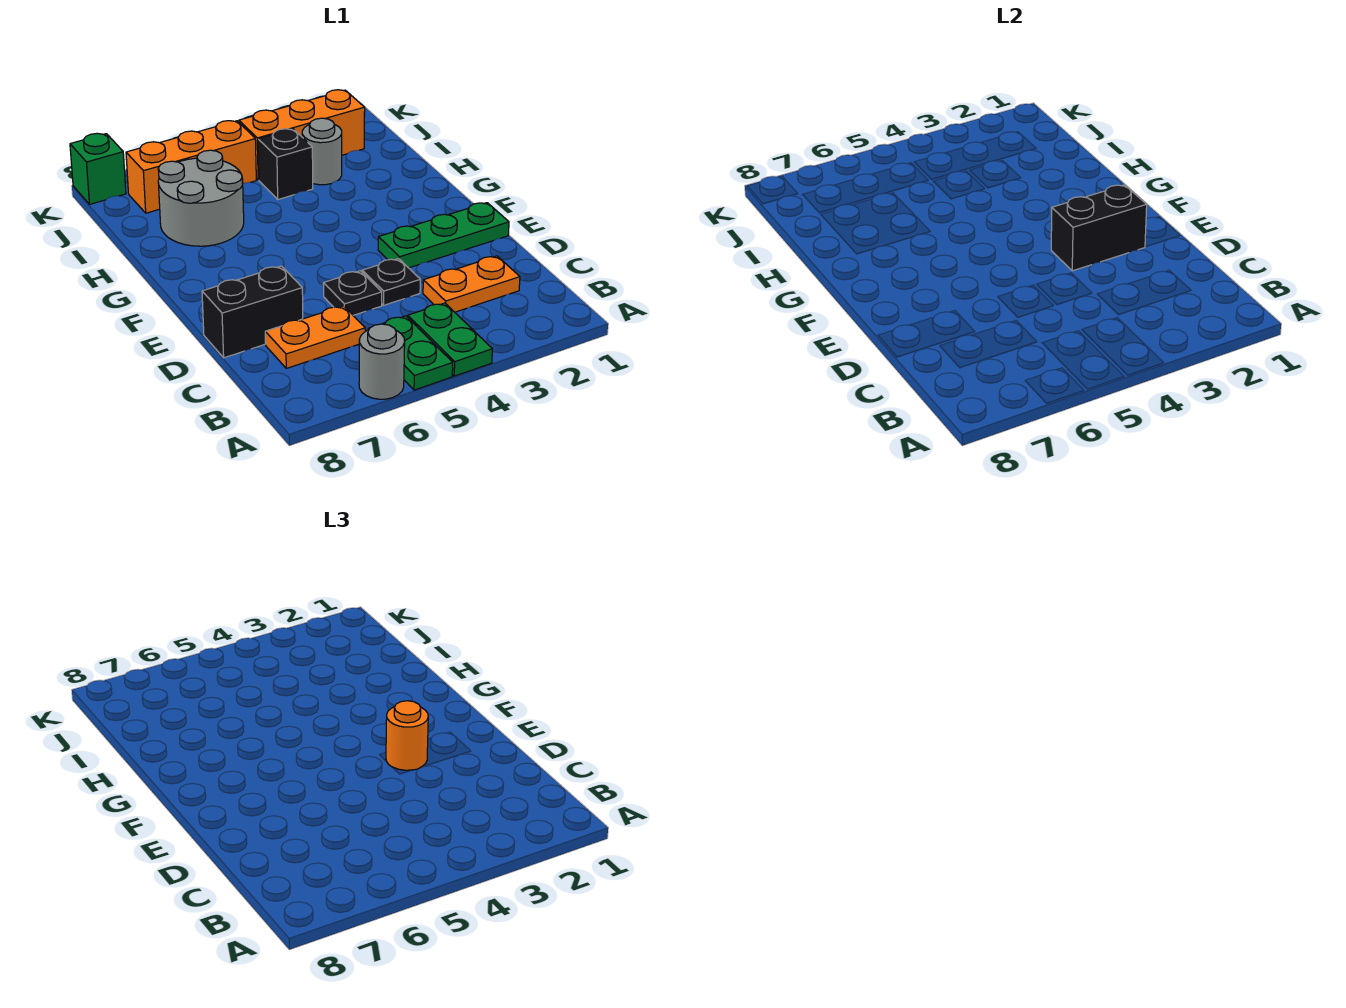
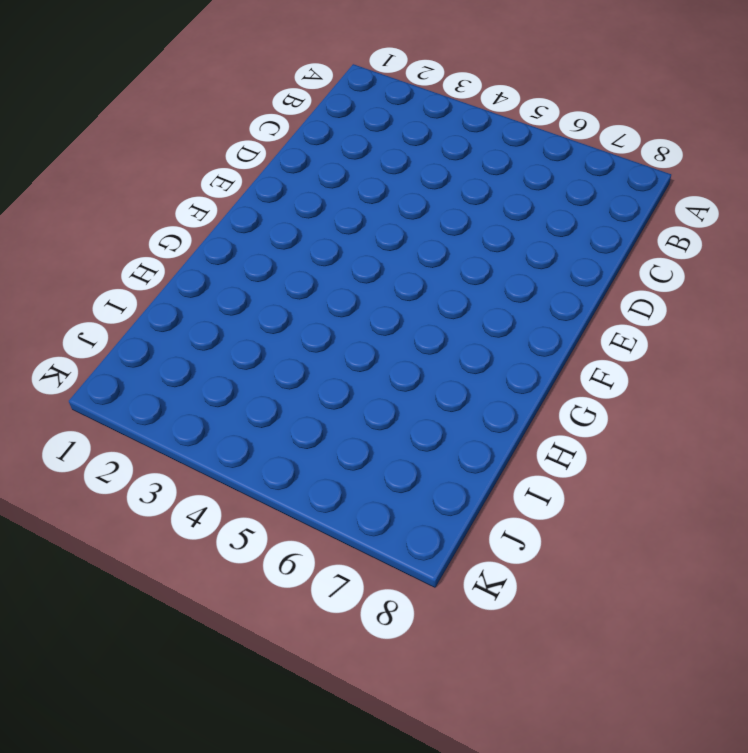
none -> green 1x2 plate [408,303,492,376]
none -> green 1x2 plate [368,316,453,390]
none -> grey 1x1 round brick [359,324,405,399]

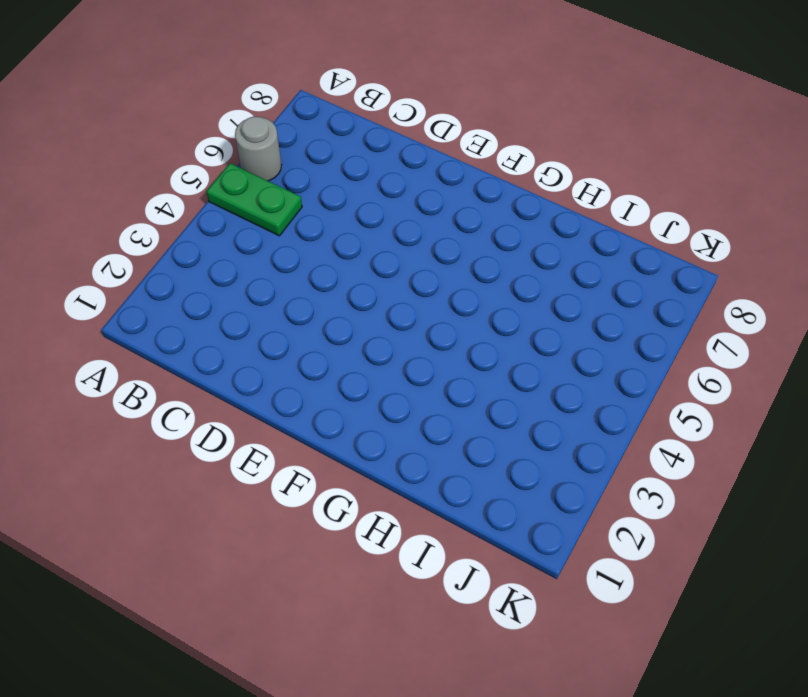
none -> green 1x2 plate [408,303,492,376]
none -> orange 1x2 plate [423,256,520,312]
none -> orange 1x2 plate [265,306,365,368]

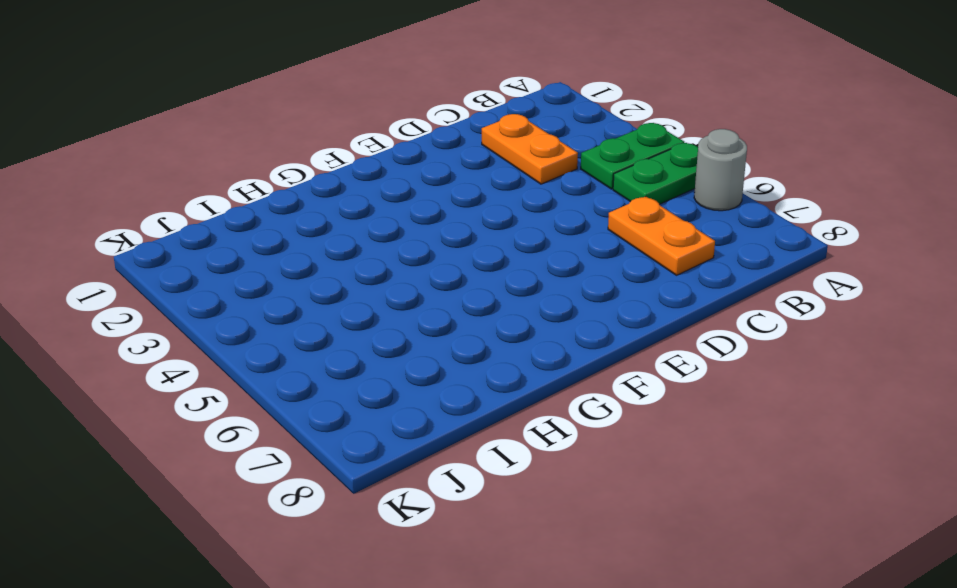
none -> black 1x1 plate [362,259,420,305]
none -> black 1x1 plate [323,271,382,315]
none -> black 1x2 brick [202,266,303,358]

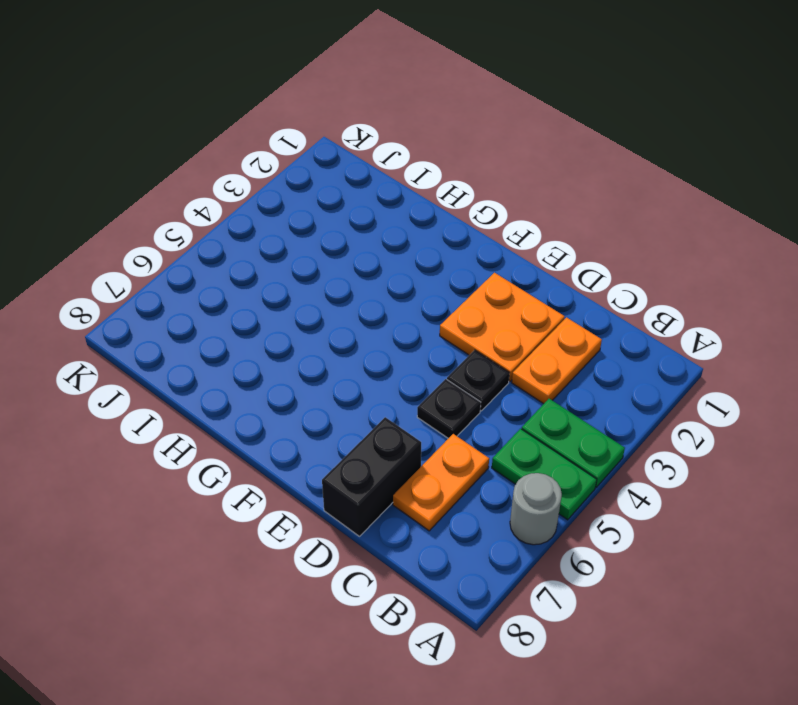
orange 2x2 plate [440,273,565,382] -> green 1x3 plate [378,203,509,268]
none -> grey 2x2 round brick [158,150,244,246]
none -> grey 1x1 round brick [302,118,342,185]
none -> black 1x1 brick [258,129,313,199]

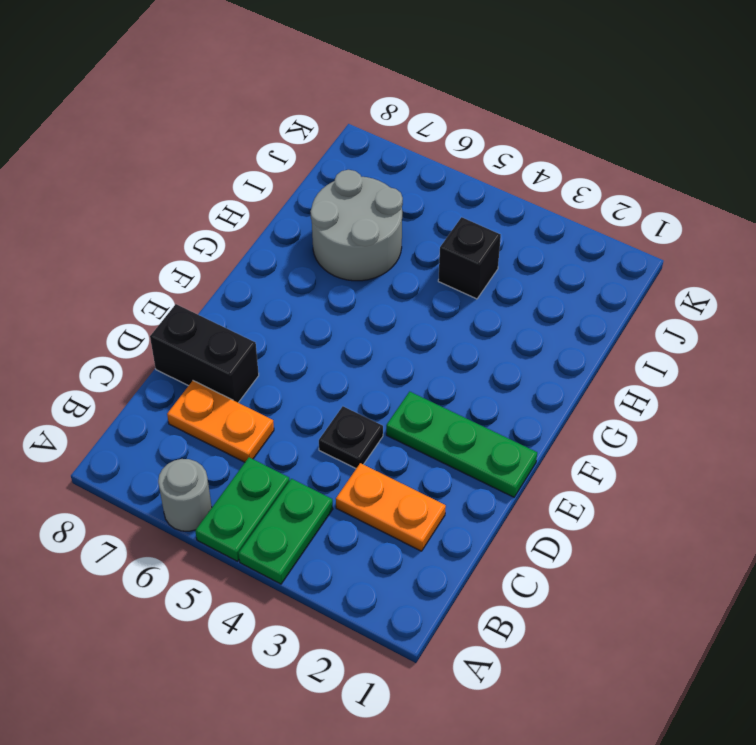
none -> black 1x1 plate [323,271,382,315]
none -> grey 1x1 round brick [302,118,342,185]
none -> orange 1x3 brick [239,90,365,180]

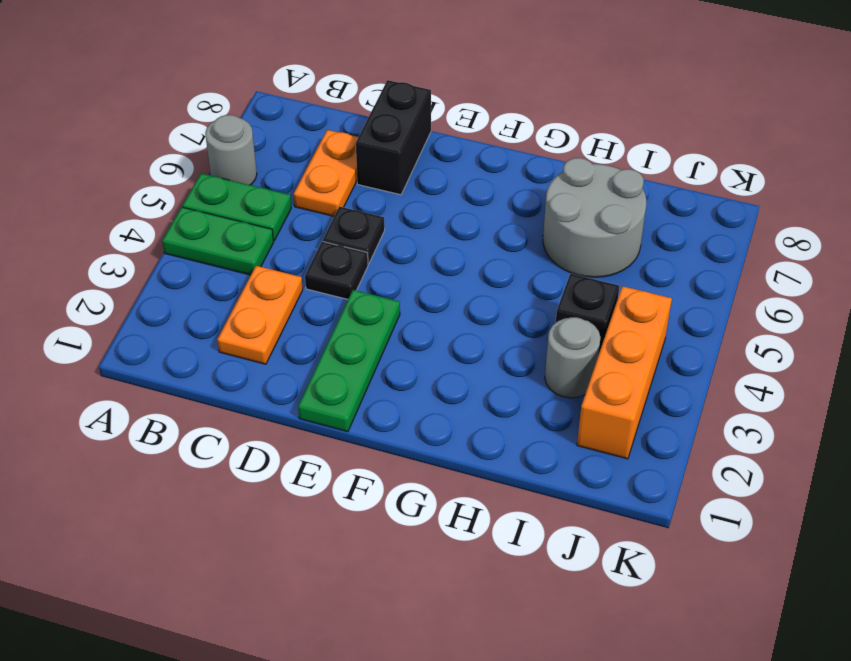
none -> orange 1x3 brick [126,121,256,213]
none -> green 1x1 brick [70,133,126,205]
none -> black 1x2 brick [1051,185,1147,271]

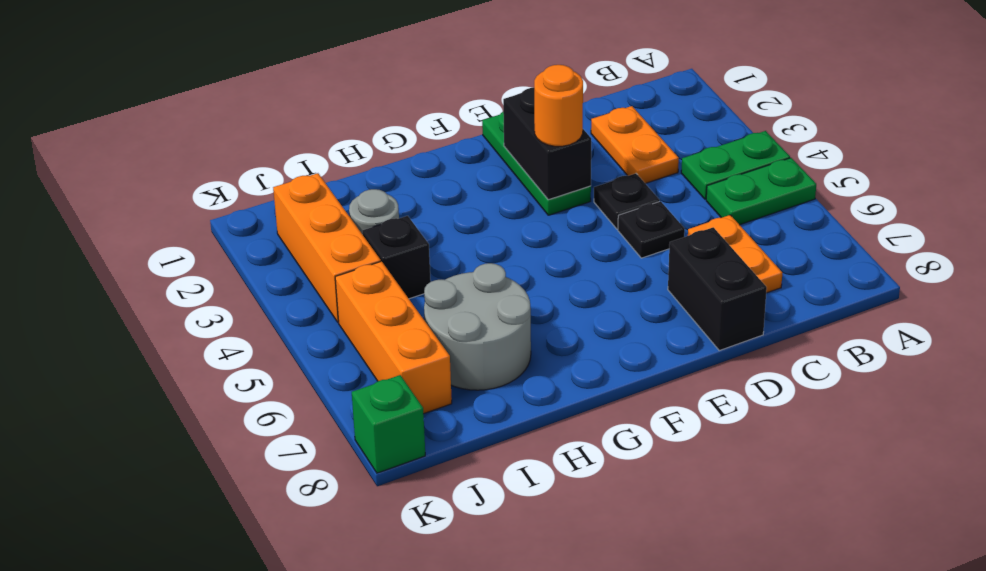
none -> grey 1x1 round brick [359,324,405,399]

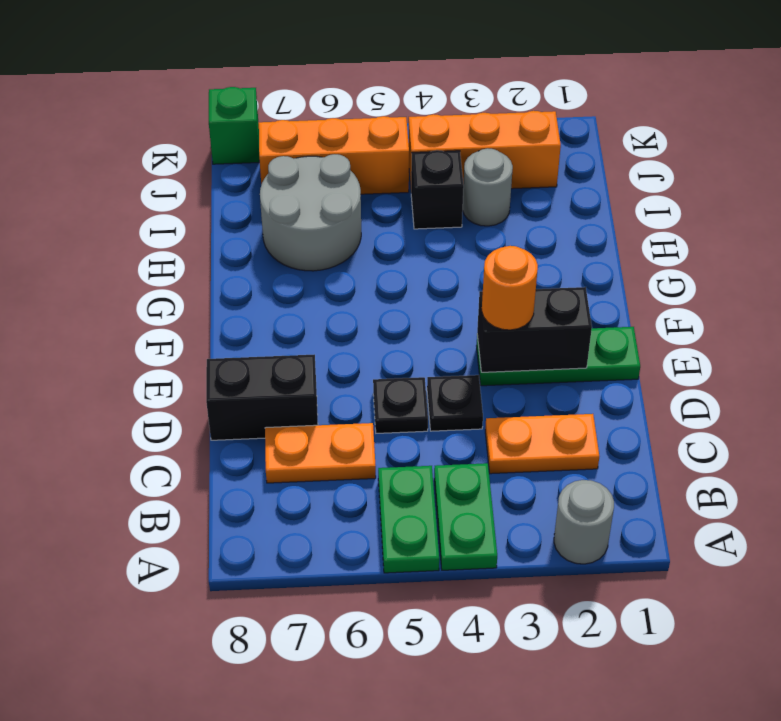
grey 1x1 round brick [554,480,614,564] -> grey 1x1 round brick moved to [359,324,405,399]

